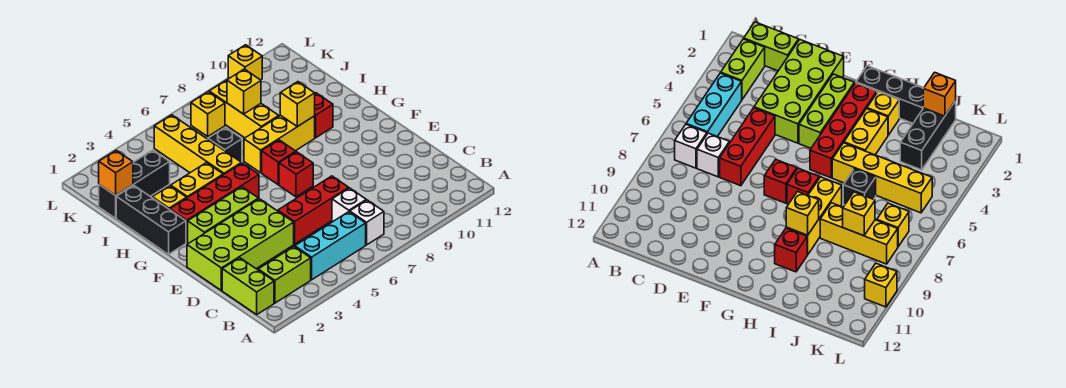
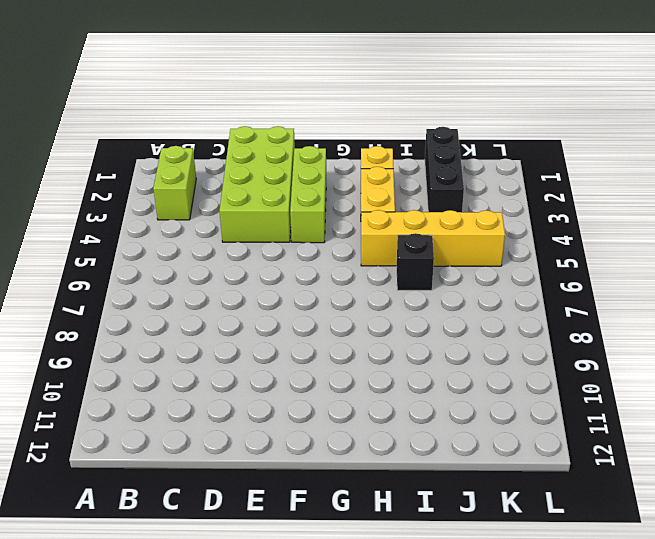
none -> lime 1x2 brick [222,258,274,314]
none -> cyan 1x3 brick [295,212,366,280]
none -> white 1x1 brick [350,200,384,245]

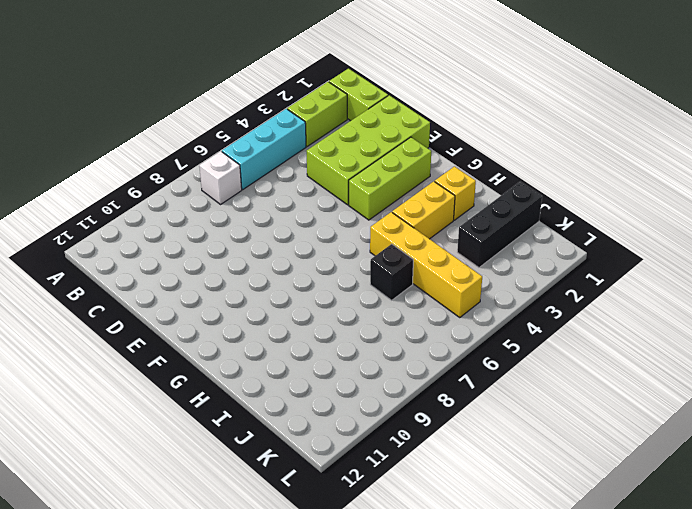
none -> white 1x1 brick [332,188,366,222]
none -> red 1x3 brick [278,176,349,244]
none -> red 1x1 brick [279,152,313,197]

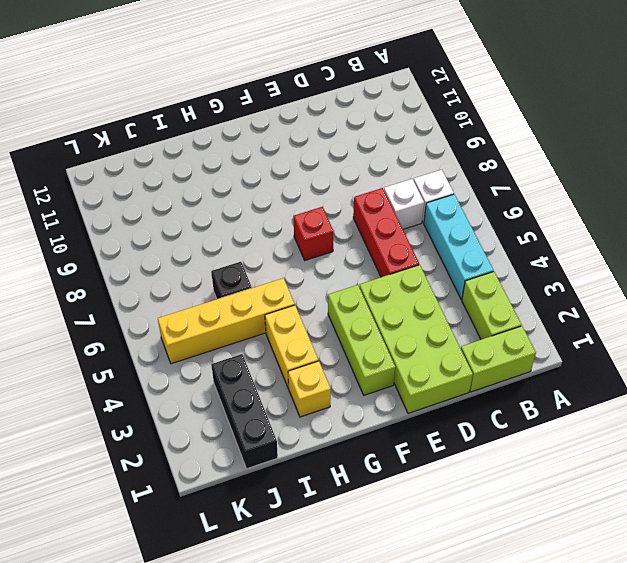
none -> black 1x3 brick [116,186,186,254]
none -> red 1x4 brick [170,163,259,243]
none -> red 1x1 brick [262,140,296,185]

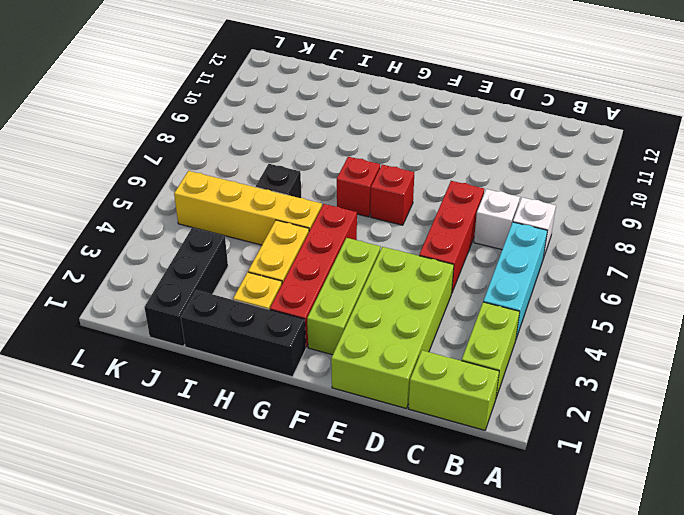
none -> yellow 1x3 brick [244,115,315,173]
none -> red 1x1 brick [315,93,333,138]
none -> yellow 1x3 brick [209,80,279,138]

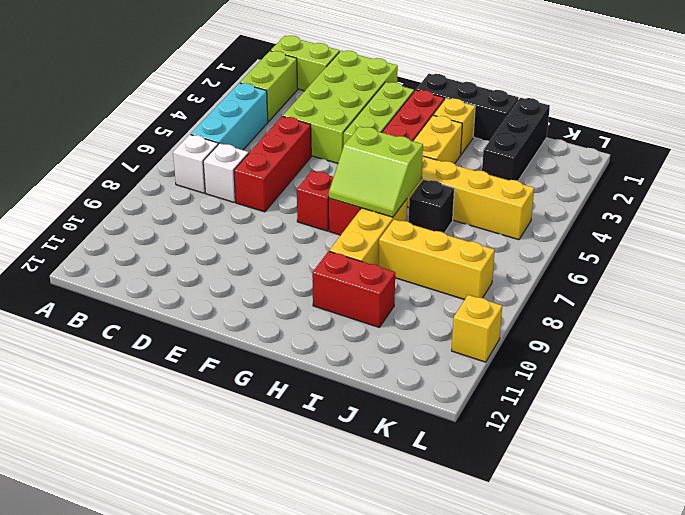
lime 2x2 slope [329,126,423,217] -> none
red 1x2 brick [312,251,395,327] -> red 1x1 brick [315,93,333,138]
none -> yellow 1x1 brick [191,92,225,136]
none -> yellow 1x1 brick [280,82,315,127]
none -> orange 1x1 brick [99,150,133,196]

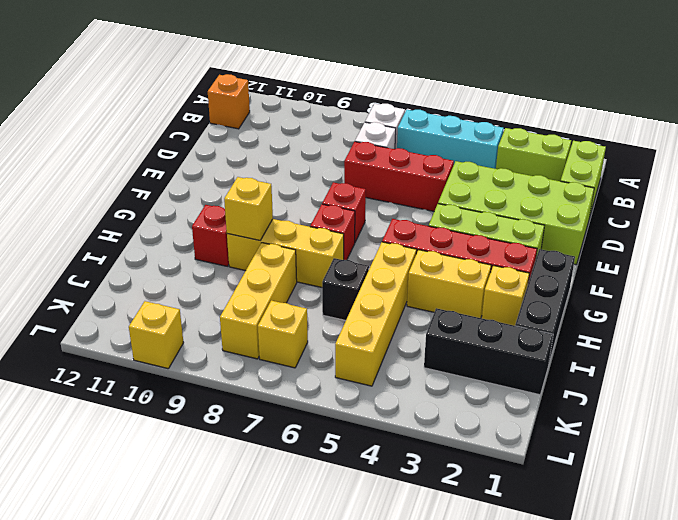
orange 1x1 brick [208,74,250,129] -> orange 1x1 brick moved to [99,150,133,196]
none -> yellow 1x1 brick [227,69,261,114]

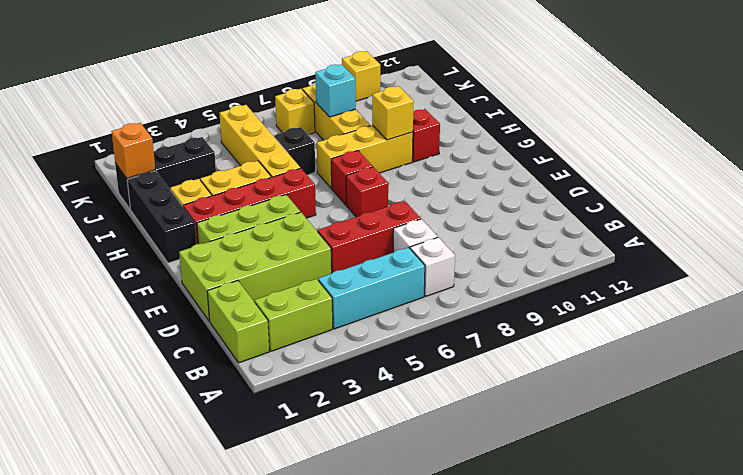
cyan 1x1 brick [315,64,356,117] -> yellow 1x1 brick [227,69,261,114]

